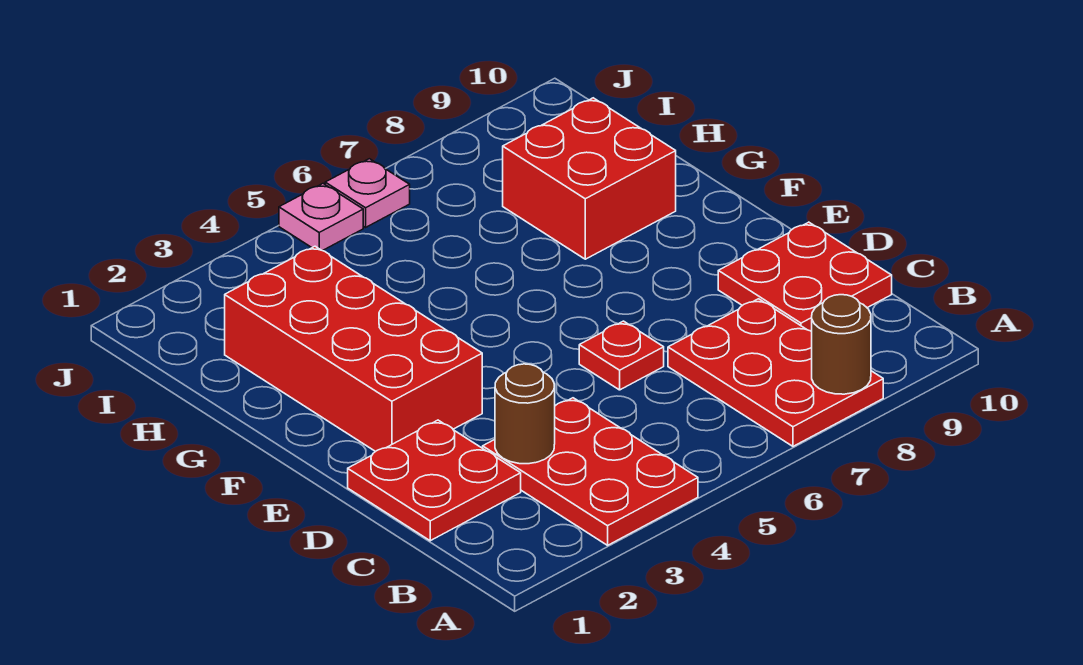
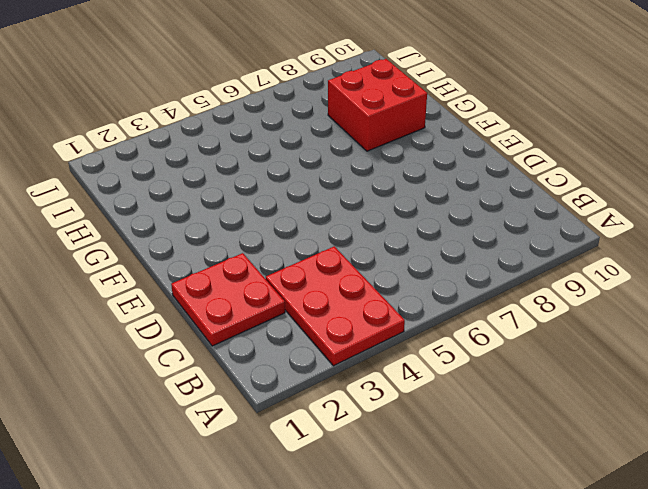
none -> red 2x3 plate [668,299,883,446]
none -> red 2x2 plate [718,222,892,332]

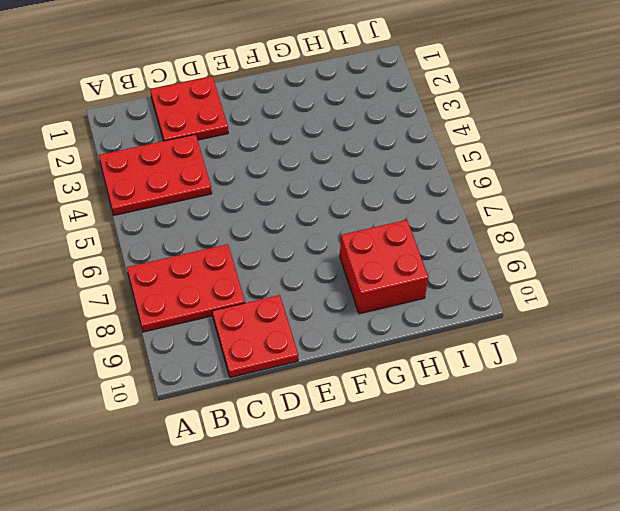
none -> red 1x1 plate [579,321,664,390]
none -> red 2x4 brick [225,246,482,452]

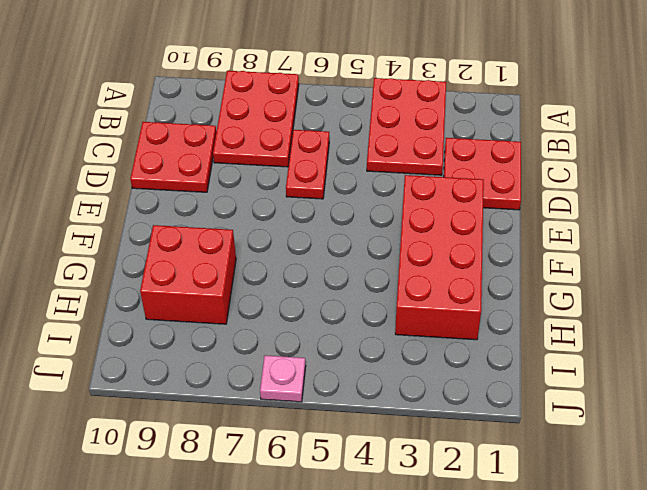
red 1x2 plate [286,130,329,199] -> red 1x1 plate [579,321,664,390]
none -> pink 1x1 plate [279,184,363,251]
none -> brown 1x1 round brick [812,295,871,394]

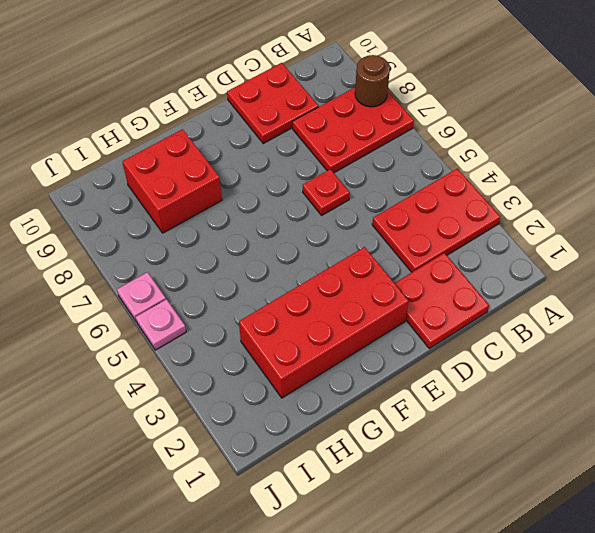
none -> brown 1x1 round brick [495,364,555,464]

